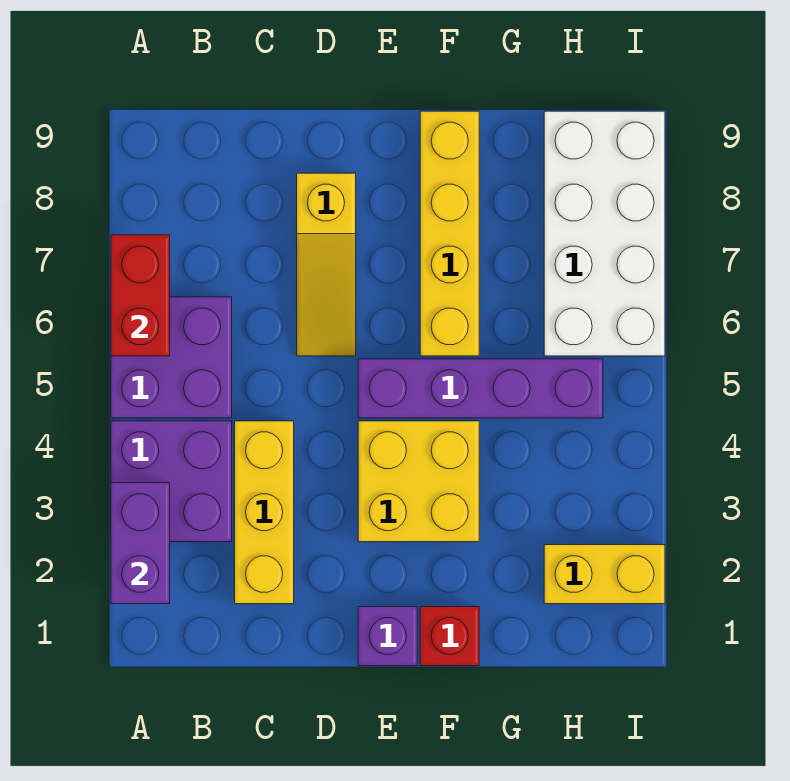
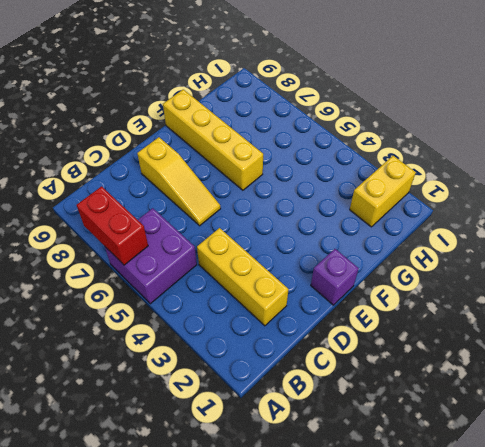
none -> purple 2x2 brick [111,421,232,542]
none -> yellow 2x2 brick [358,421,479,542]
none -> purple 1x4 brick [358,359,603,418]

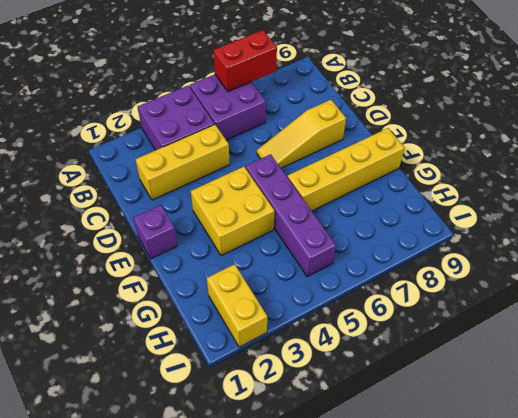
none -> red 1x1 brick [420,607,479,666]
none -> white 2x4 brick [544,111,665,356]
none -> purple 1x2 brick [111,483,170,604]

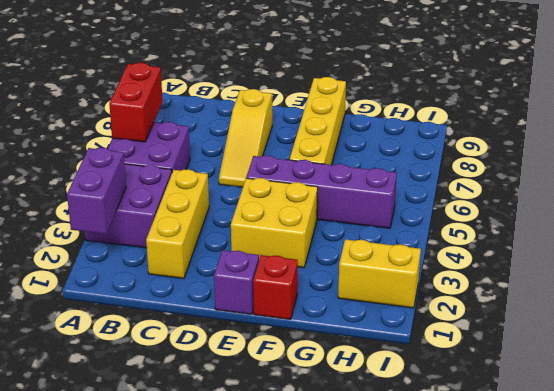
none -> white 2x4 brick [544,111,665,356]

